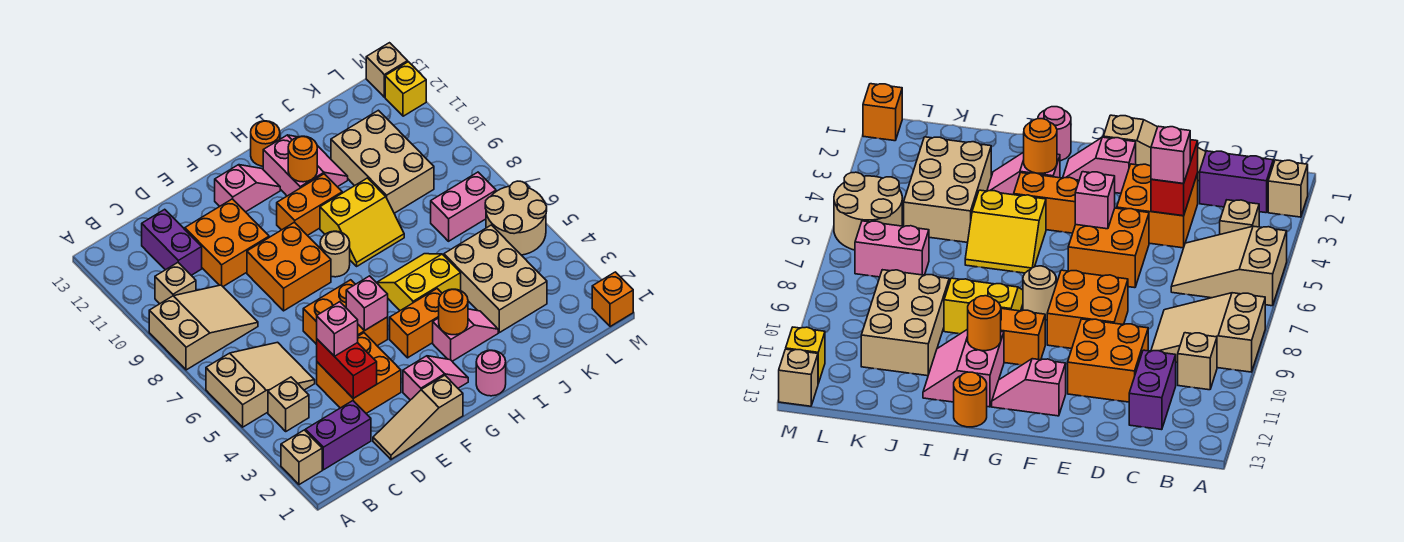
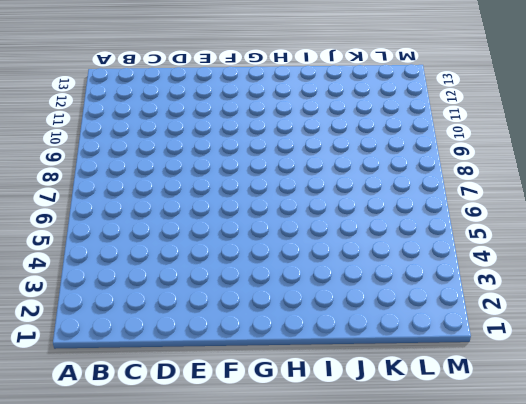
none -> tan 1x1 brick [281,430,322,485]
none -> tan 2x3 slope [206,342,315,427]
none -> tan 2x3 slope [149,285,258,370]
none -> purple 1x2 brick [306,401,371,470]

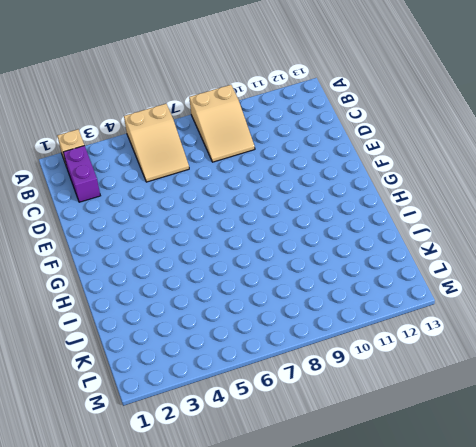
none -> tan 1x1 brick [268,377,309,431]
none -> tan 1x1 brick [155,263,196,304]
none -> purple 1x2 brick [142,209,202,275]
none -> tan 1x3 slope [373,375,463,459]

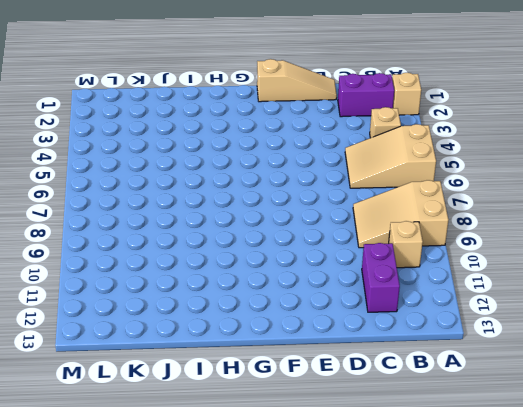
none -> orange 2x2 brick [317,333,401,413]
none -> orange 2x2 brick [185,199,269,286]
none -> orange 2x2 brick [303,280,388,346]
none -> orange 2x2 brick [247,222,331,311]

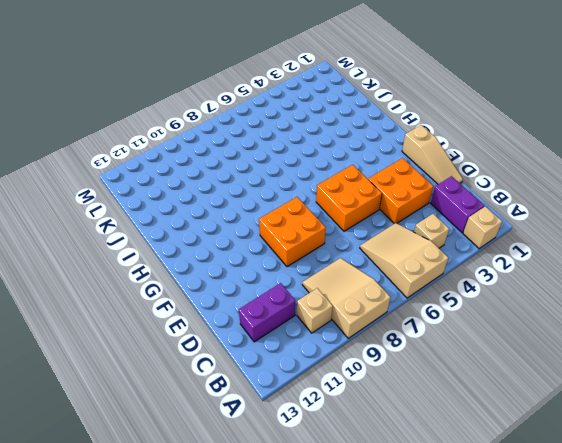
none -> orange 2x2 brick [185,199,269,286]
none -> pink 1x2 slope [403,356,468,400]
none -> pink 1x2 slope [215,165,280,212]
none -> orange 1x2 brick [390,289,442,358]

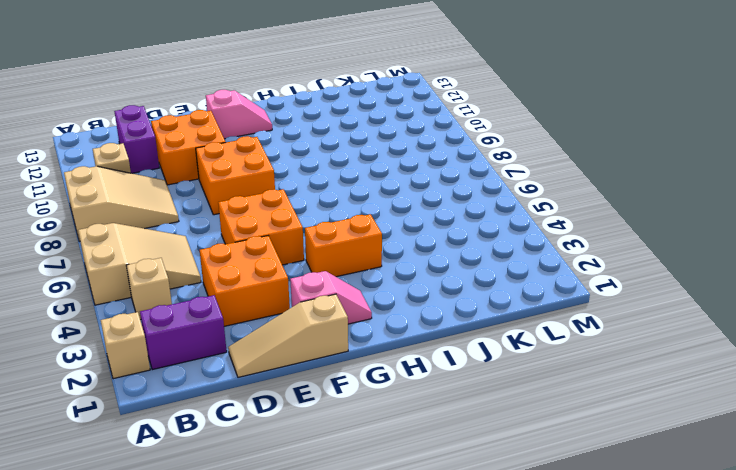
none -> tan 1x1 round brick [320,231,350,277]
none -> orange 1x2 brick [277,174,342,236]
none -> pink 1x1 round brick [476,350,506,396]
none -> pink 1x2 slope [433,309,498,361]

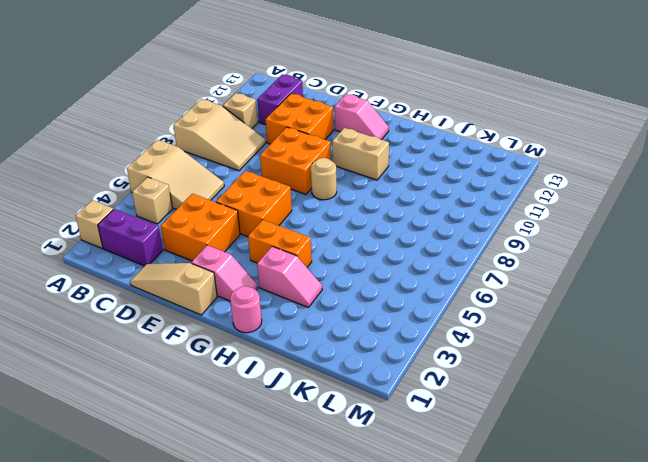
tan 1x2 brick [332,128,389,180] -> orange 1x2 brick [277,174,342,236]
none -> yellow 2x2 slope [377,254,461,311]
none -> yellow 2x2 slope [320,178,404,266]
none -> pink 2x2 slope [263,135,348,196]
none -> orange 1x1 round brick [251,121,280,166]

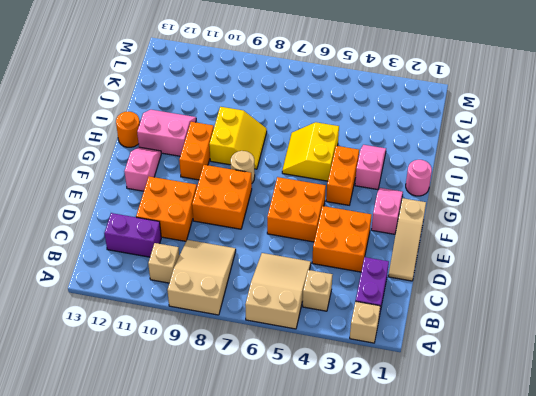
none -> tan 2x3 brick [444,225,547,333]
none -> tan 2x3 brick [331,110,434,213]
none -> pink 1x2 brick [431,172,496,241]
none -> tan 2x2 round brick [485,181,547,255]

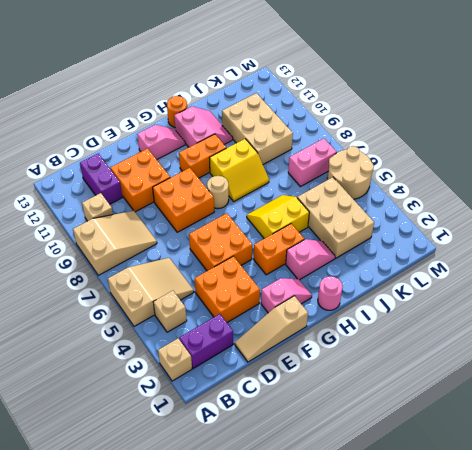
none -> orange 1x1 brick [592,272,633,327]
none -> yellow 1x1 brick [385,62,426,116]
none -> tan 1x1 brick [366,43,408,97]
none -> red 1x2 brick [317,339,377,398]

